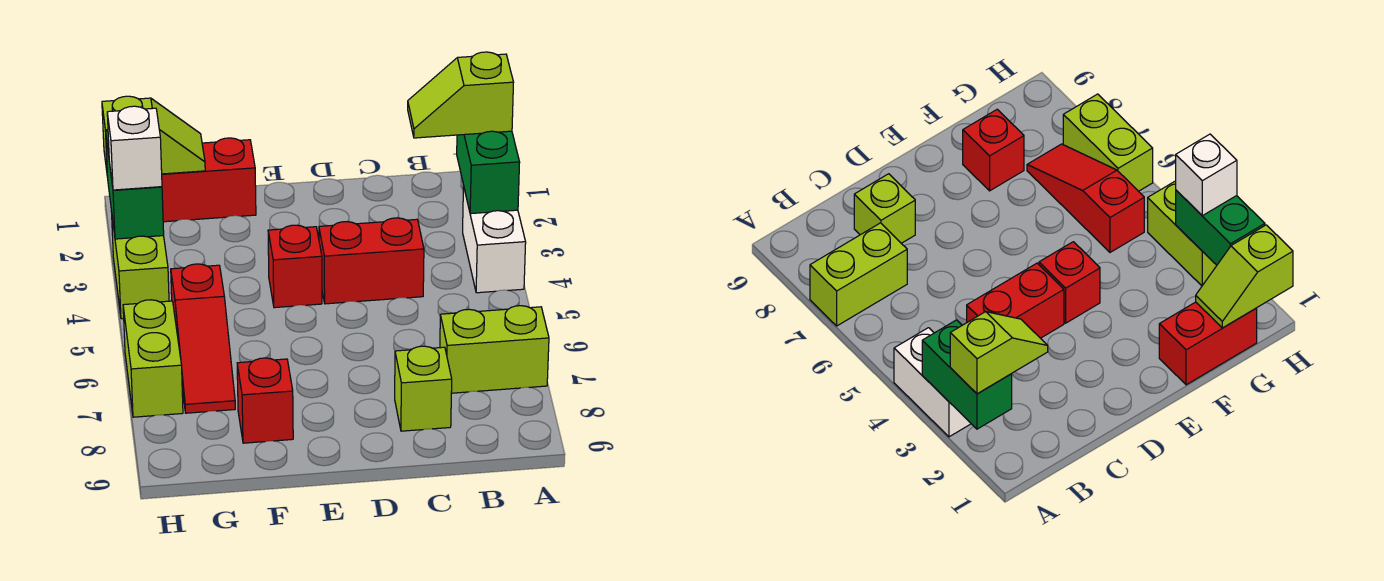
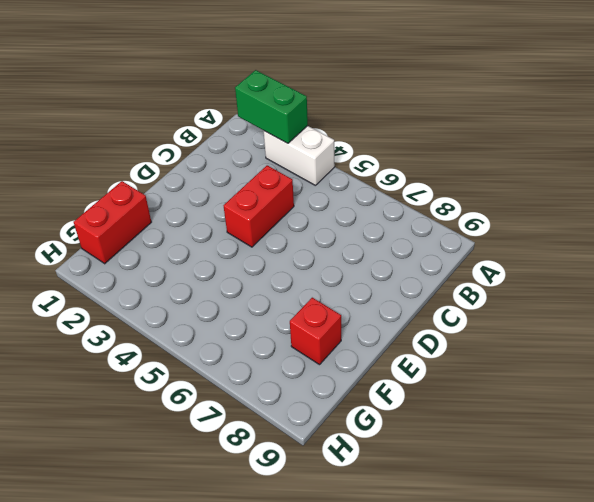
none -> lime 1x2 brick [440,306,549,393]
none -> lime 1x1 brick [395,346,452,431]
none -> red 1x1 brick [268,225,322,308]

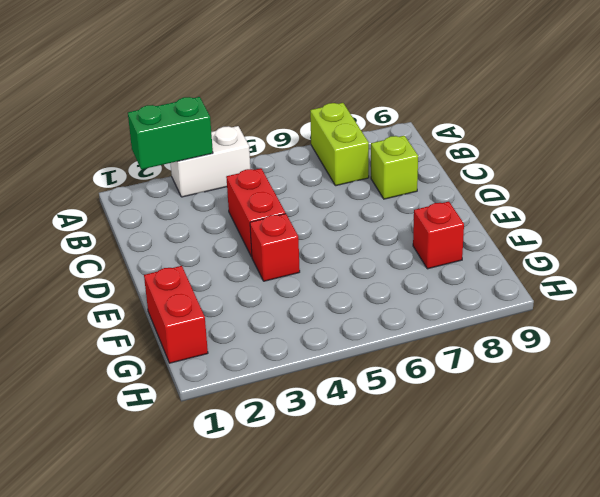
none -> red 1x3 slope [171,264,235,413]
none -> lime 1x2 brick [111,211,169,319]
none -> lime 1x2 brick [123,300,183,417]

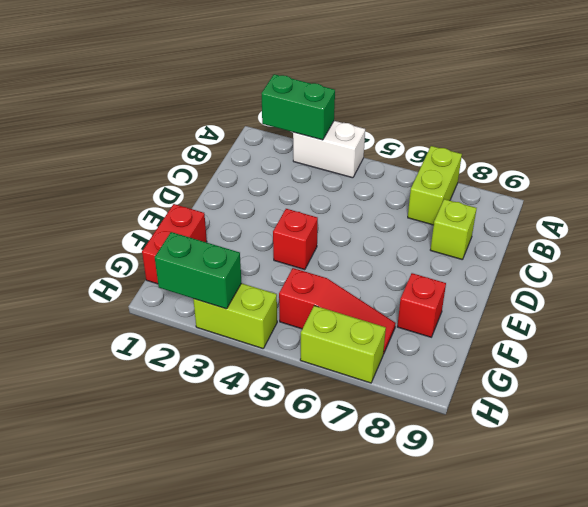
none -> red 1x2 brick [319,218,424,304]
none -> lime 1x2 slope [102,96,205,177]
none -> lime 1x2 slope [408,52,513,138]

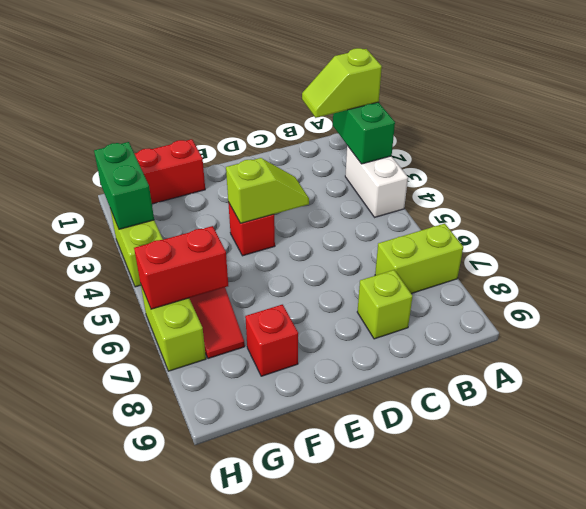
lime 1x2 slope [226,158,309,223] -> lime 1x2 slope moved to [102,96,205,177]
red 1x2 brick [134,226,228,309] -> red 1x2 brick moved to [319,218,424,304]
none -> white 1x1 brick [107,106,162,190]

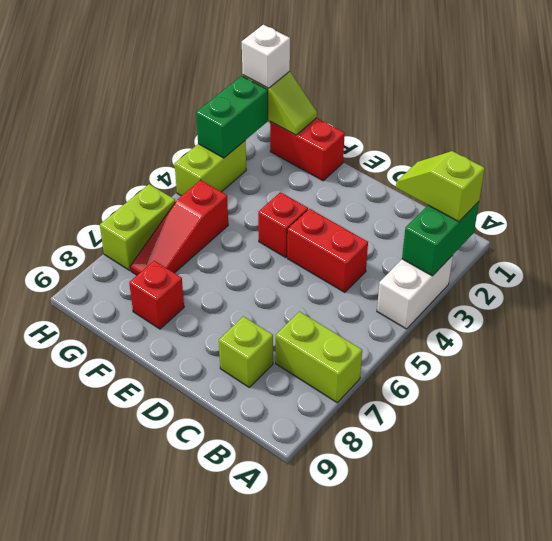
white 1x1 brick [242,25,290,88] -> white 1x1 brick moved to [107,106,162,190]

